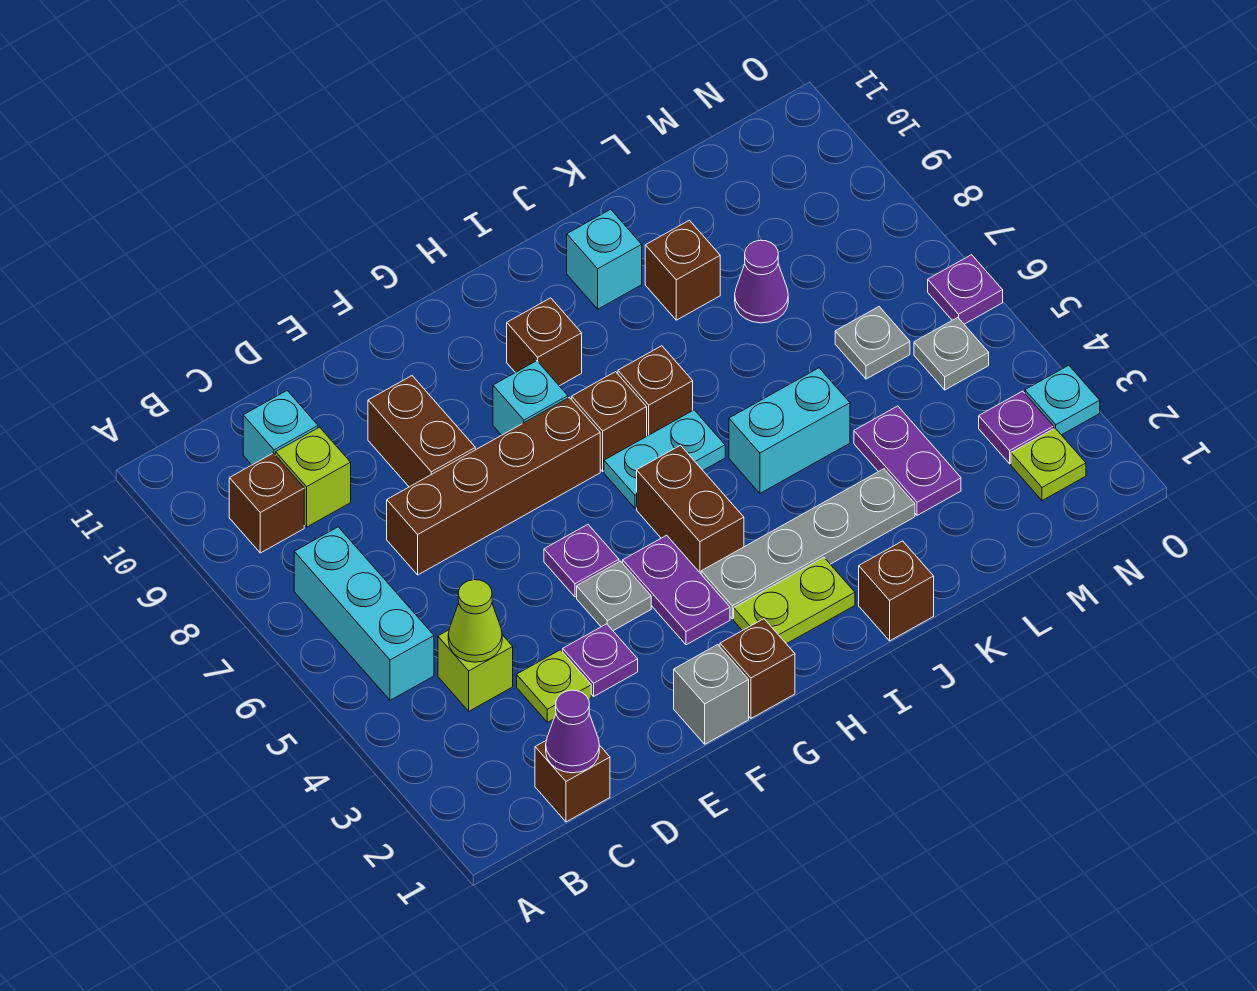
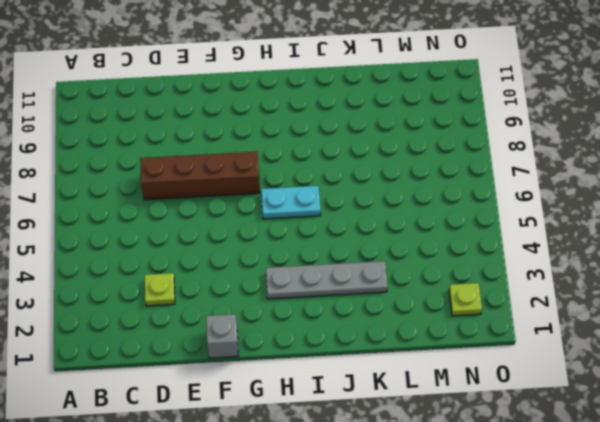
none -> cyan 1x3 brick [294,527,434,700]
none -> brown 1x1 brick [229,453,304,553]
none -> brown 1x1 brick [535,741,610,822]
none -> lime 1x1 brick [438,630,513,711]

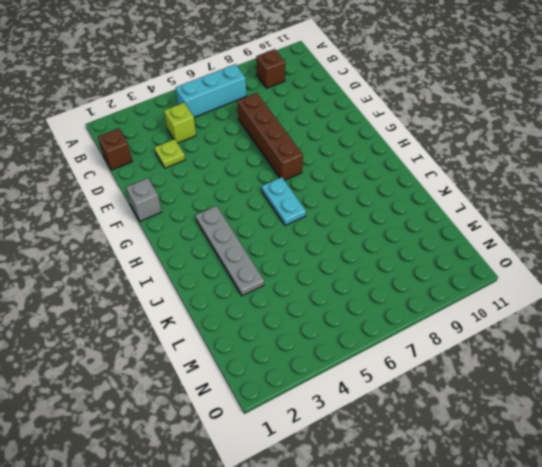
none -> lime 1x1 brick [276,427,351,527]
none -> cyan 1x1 brick [243,391,318,465]
none -> purple 1x1 plate [563,624,638,696]
none -> brown 1x2 brick [368,376,475,487]

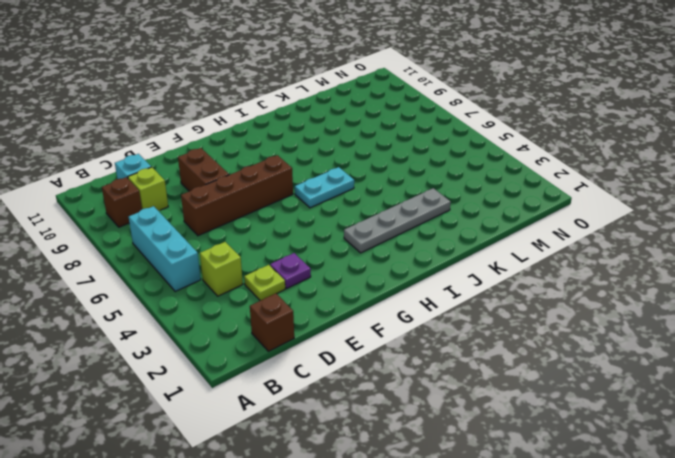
none -> grey 1x1 brick [674,645,749,744]
none -> grey 1x1 plate [577,561,651,631]
none -> purple 1x1 plate [544,525,619,597]
none -> brown 1x1 brick [720,619,795,718]

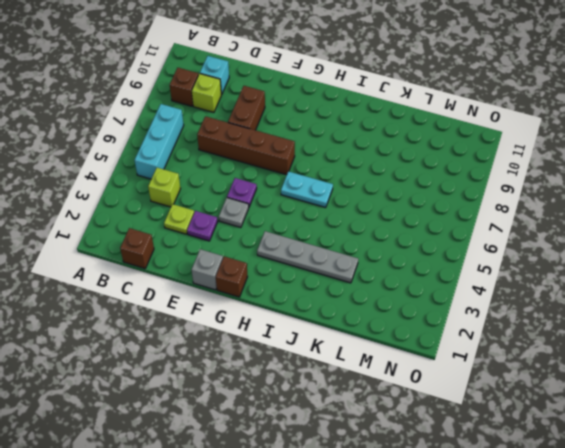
none -> purple 1x2 plate [623,535,730,645]
none -> cyan 1x1 brick [493,361,568,435]
none -> lime 1x2 plate [734,558,855,644]
none -> brown 1x2 brick [637,445,744,574]

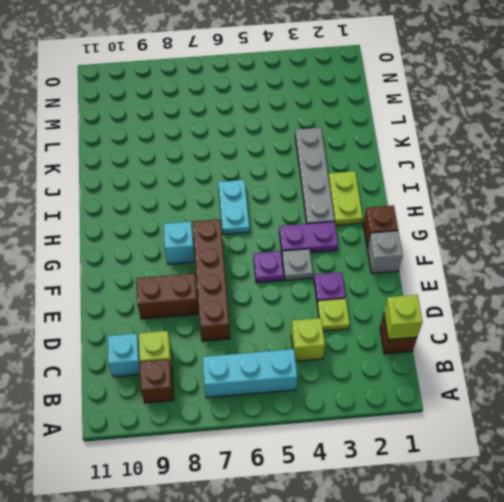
lime 1x1 brick [384,295,423,340] -> purple 1x1 cone [546,690,599,773]
none -> brown 1x2 brick [637,445,744,574]
none -> brown 1x1 brick [572,372,647,471]
none -> brown 1x1 brick [507,298,582,386]
none -> brown 1x1 brick [618,346,693,436]

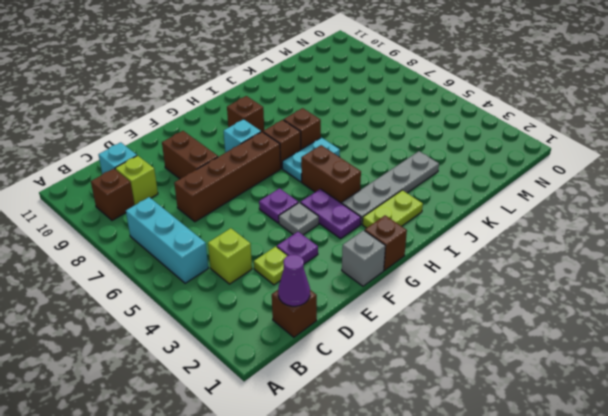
none -> brown 1x1 brick [859,541,934,641]
none -> cyan 1x2 brick [729,368,850,493]
none -> cyan 1x1 brick [567,209,642,309]
none -> brown 1x1 brick [645,220,720,320]

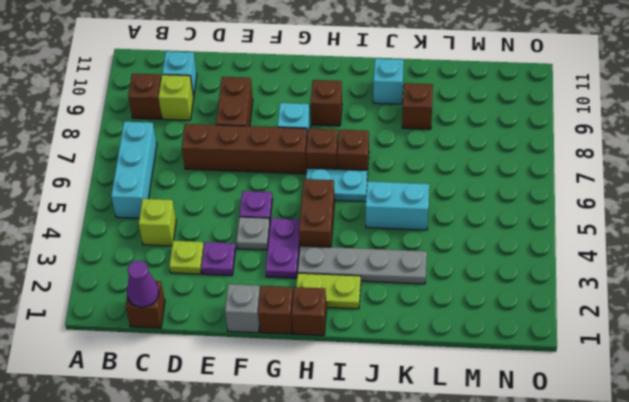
brown 1x1 brick [292,287,326,336] -> brown 1x1 brick moved to [859,541,934,641]
none -> purple 1x2 plate [854,406,961,515]
none -> purple 1x1 cone [735,240,788,323]
none -> grey 1x1 plate [835,307,910,379]
none -> lime 1x1 plate [1011,428,1086,501]

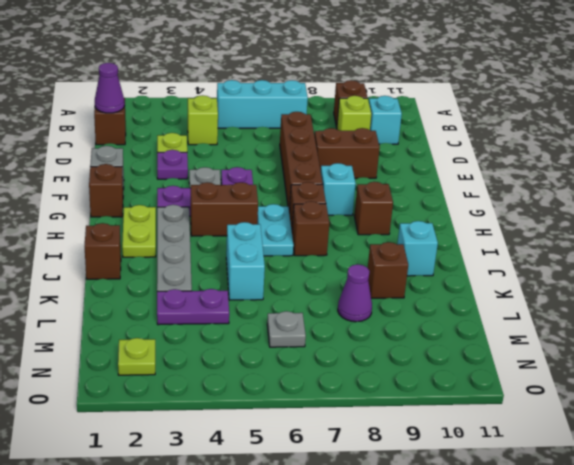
none -> purple 1x1 plate [979,391,1054,464]
none -> grey 1x1 plate [914,318,989,390]
none -> cyan 1x1 plate [1025,365,1100,435]
none -> purple 1x1 plate [928,255,1003,324]

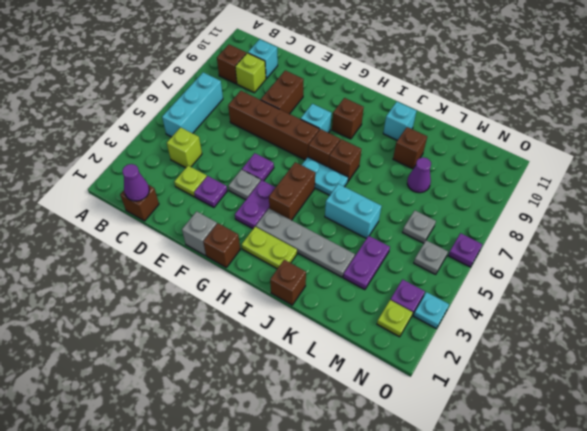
none -> lime 1x1 cone [448,580,502,662]

